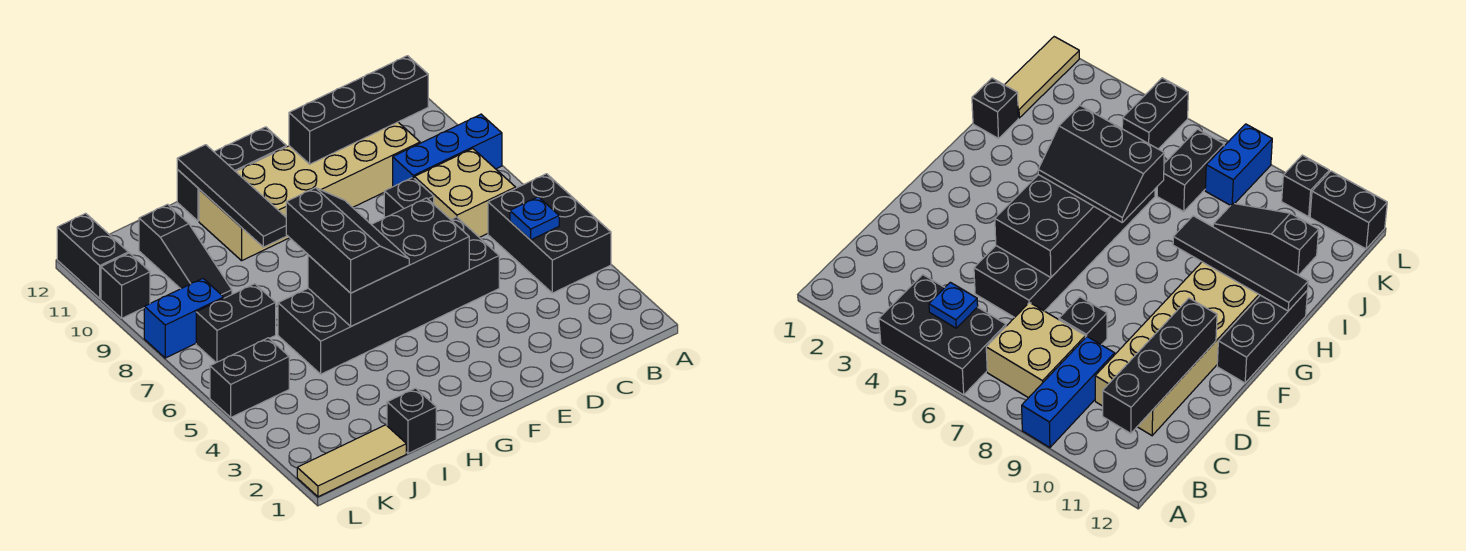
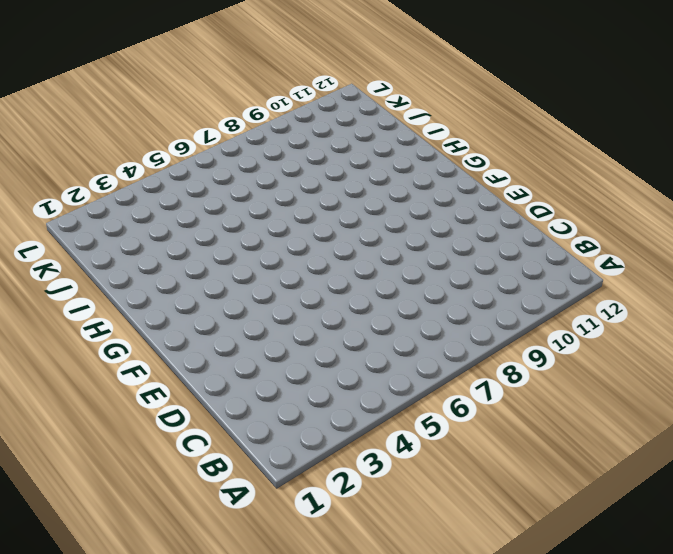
none -> black 2x3 brick [488,174,611,293]
none -> blue 1x3 brick [393,114,502,187]
none -> tan 2x2 brick [414,149,516,237]

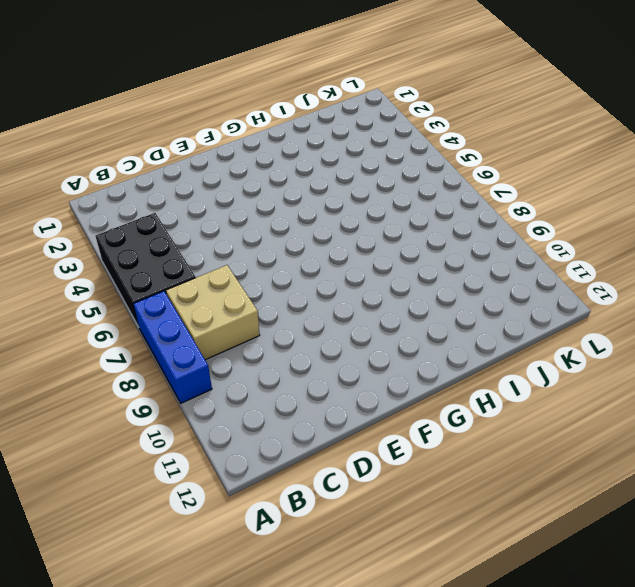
blue 1x3 brick [133,291,212,403] -> blue 1x3 brick turned to [393,114,502,187]
none -> tan 2x6 brick [199,122,420,261]
none -> black 2x6 brick [278,217,499,374]
none -> black 1x1 brick [384,177,434,218]

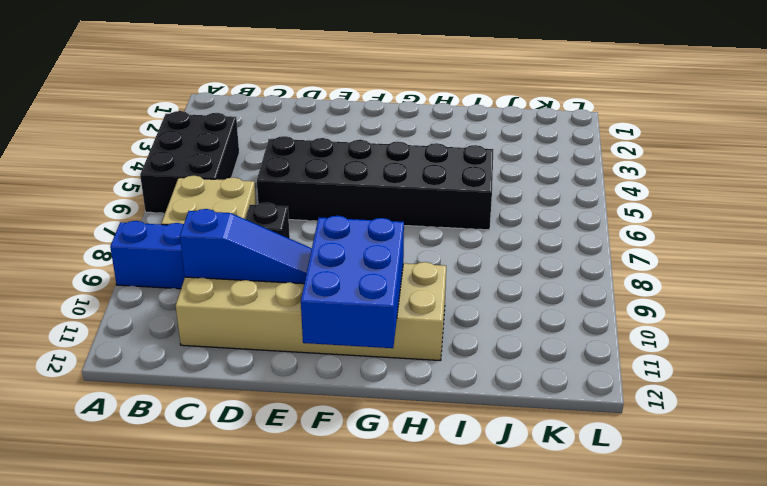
blue 1x3 slope [180,209,312,284] -> none
blue 2x3 brick [301,216,404,348] -> none
none -> black 1x3 brick [177,127,286,221]
none -> black 1x1 brick [387,388,436,453]
none -> tan 1x3 tile [297,425,406,497]

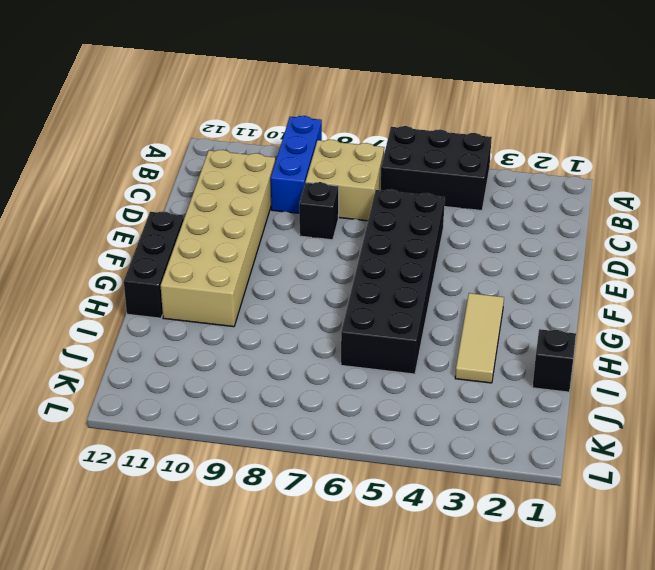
tan 1x3 tile [455,293,504,383] -> tan 1x3 tile moved to [297,425,406,497]
none -> black 1x2 brick [196,284,276,363]
none -> black 1x3 slope [139,204,232,298]
none -> black 1x2 brick [210,338,289,417]

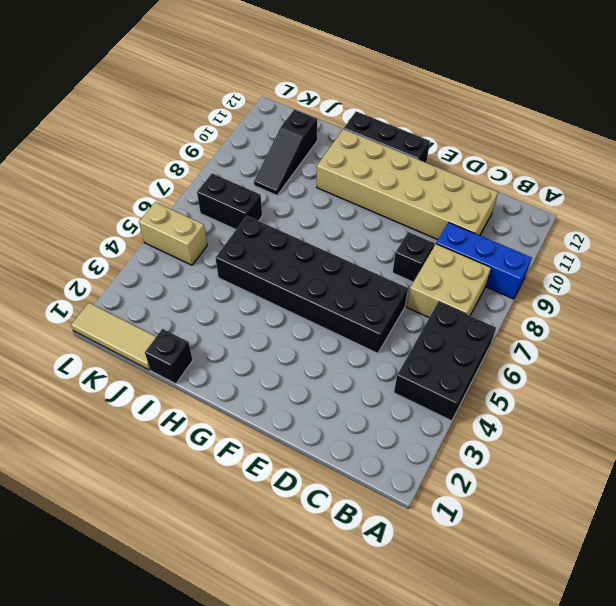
tan 1x2 brick [139,202,207,265] -> black 1x2 brick [210,338,289,417]
none -> blue 1x2 brick [144,278,224,358]
none -> black 1x1 brick [101,253,150,318]
none -> black 1x2 brick [57,213,128,298]

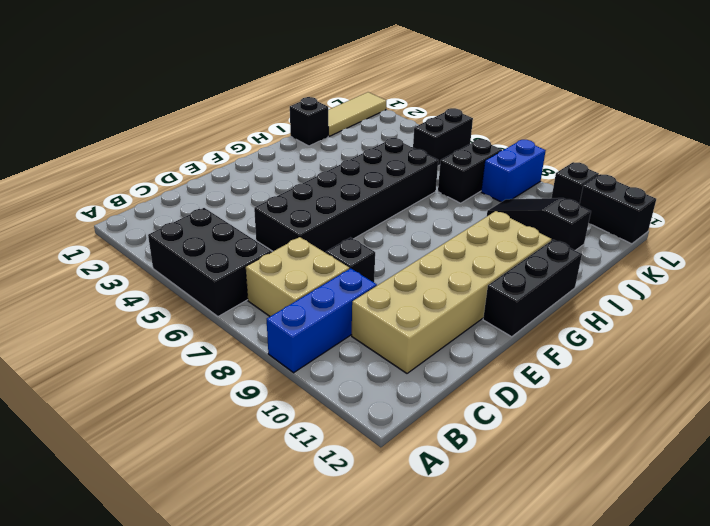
none -> blue 1x1 plate [510,197,559,240]
none -> black 1x4 brick [289,56,428,164]
none -> black 2x4 brick [308,198,469,326]

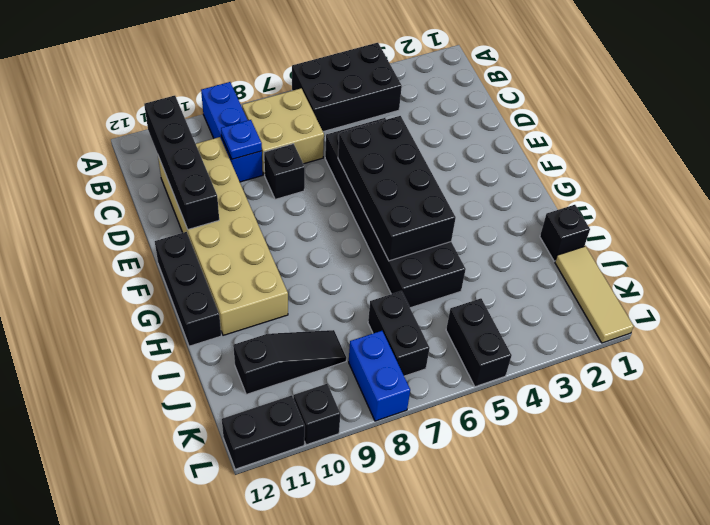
blue 1x1 plate [221,120,262,159] -> blue 1x1 plate moved to [510,197,559,240]
none -> black 1x4 tile [177,145,287,247]
none -> black 2x3 slope [286,188,409,293]

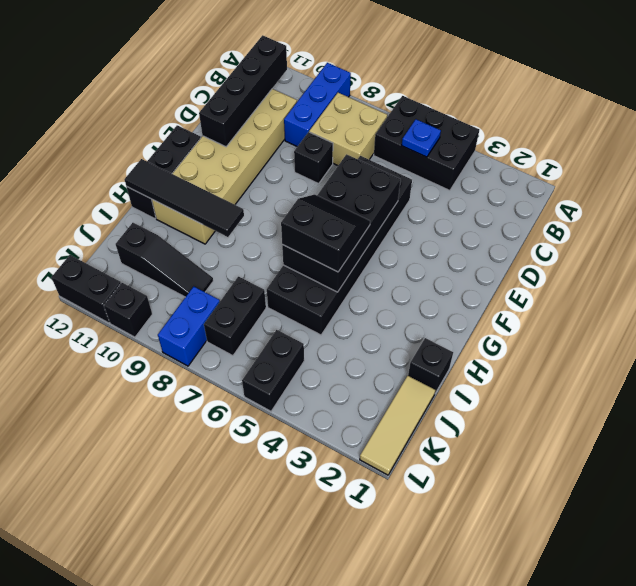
black 2x2 slope [281,194,370,272] -> black 2x3 slope [286,188,409,293]

